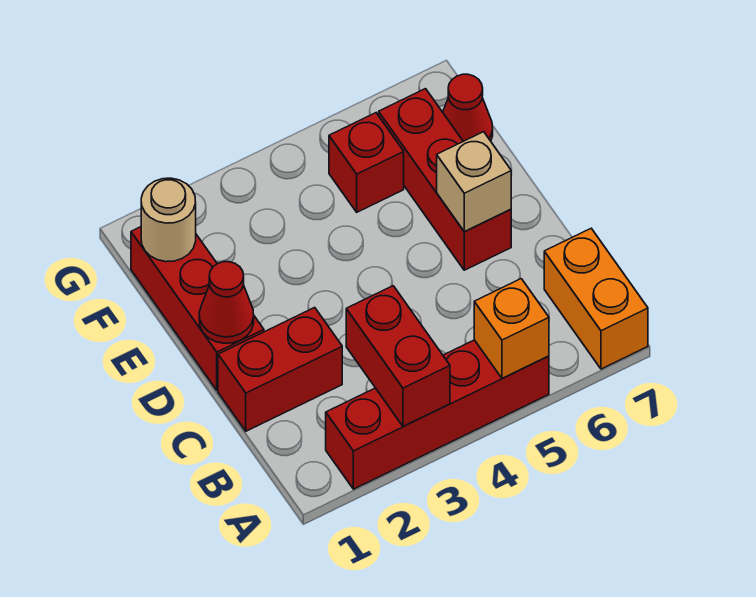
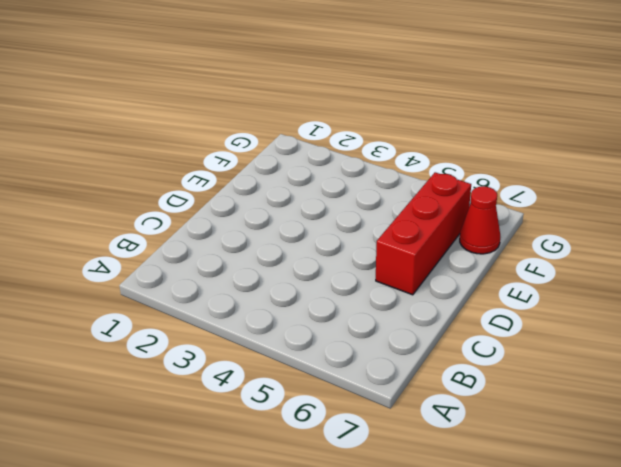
none -> red 1x4 brick [326,340,549,489]
none -> orange 1x2 brick [544,228,648,369]
none -> red 1x2 brick [218,307,342,431]

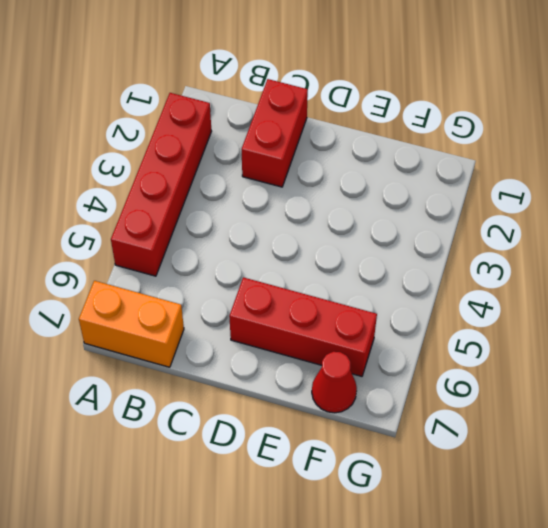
none -> red 1x3 brick [131,227,264,390]
none -> red 1x1 brick [329,113,404,212]
none -> red 1x2 brick [346,286,450,427]

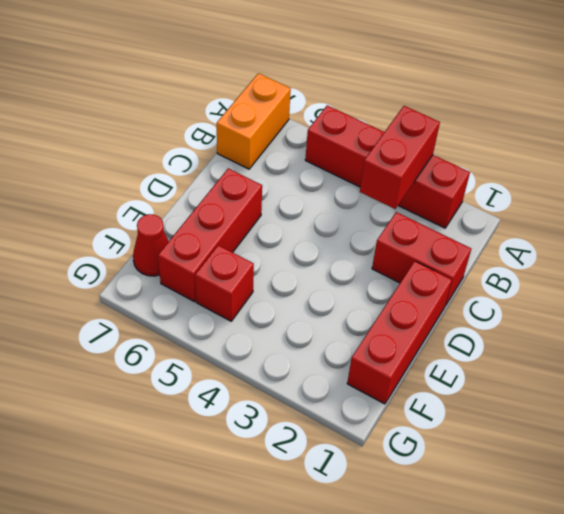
none -> orange 1x1 brick [474,279,549,378]
none -> red 1x1 cone [199,262,254,343]
none -> tan 1x1 brick [437,132,511,231]

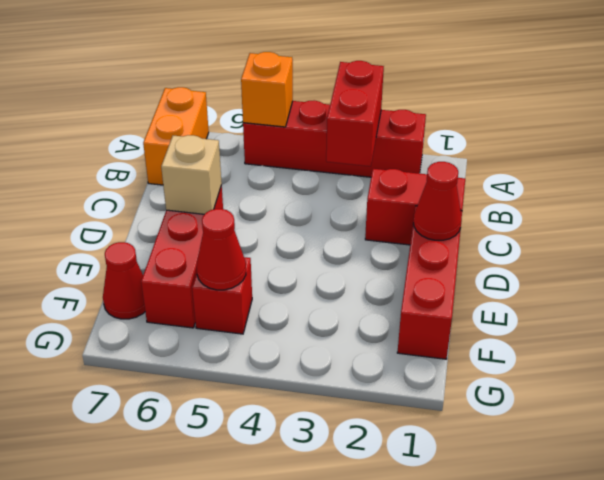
red 1x1 cone [196,209,246,290] -> none
none -> tan 1x1 round brick [141,178,196,262]

